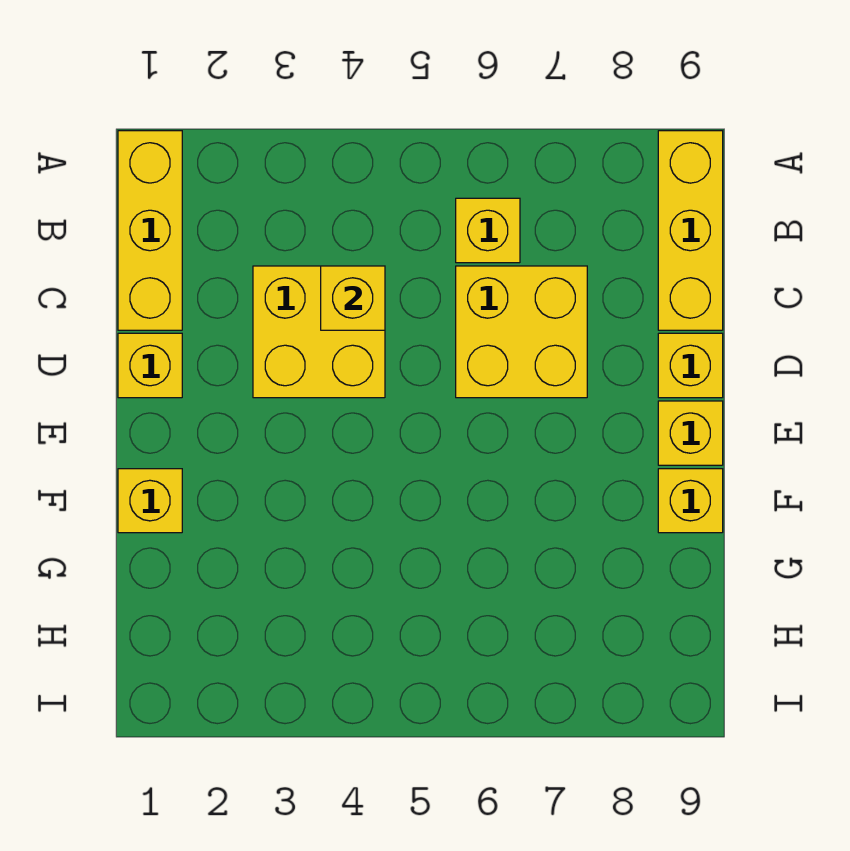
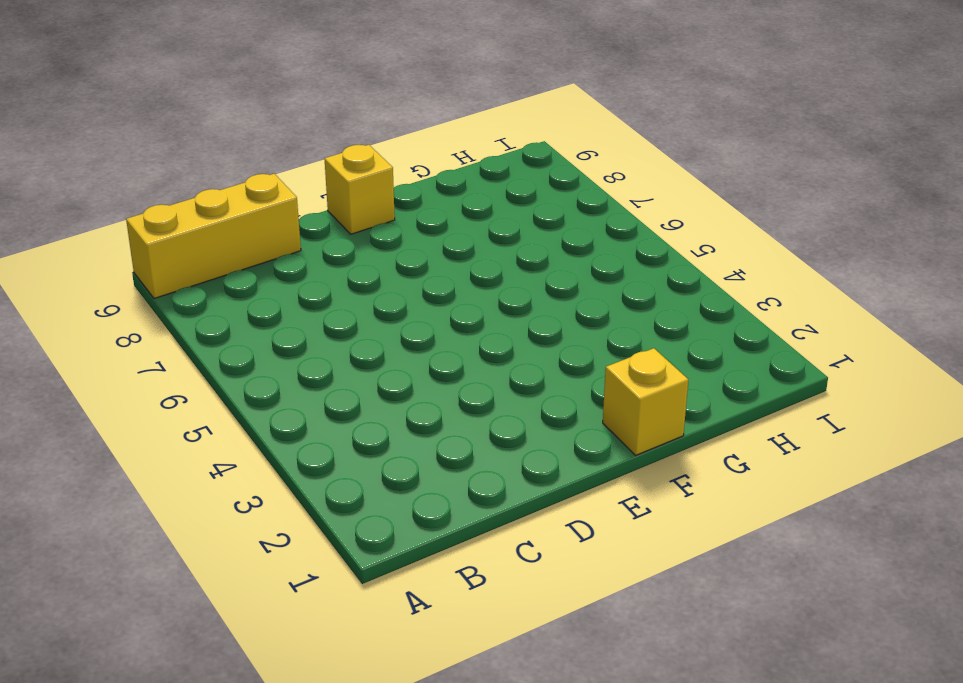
none -> yellow 1x3 brick [118,131,182,330]
none -> yellow 1x1 brick [456,198,520,263]

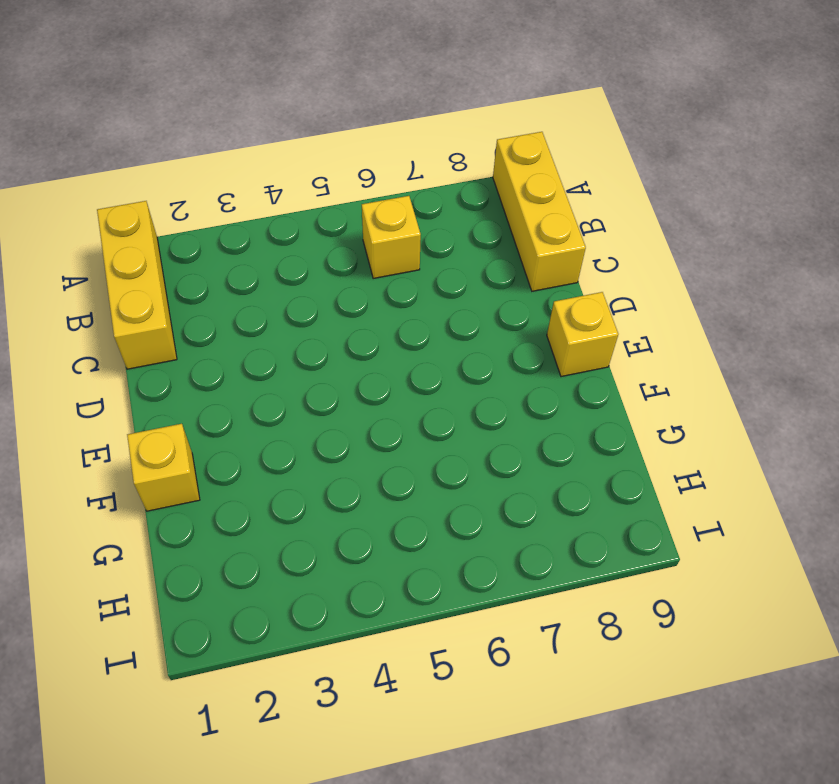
none -> yellow 2x2 brick [253,266,385,398]
none -> yellow 2x2 brick [456,266,587,398]

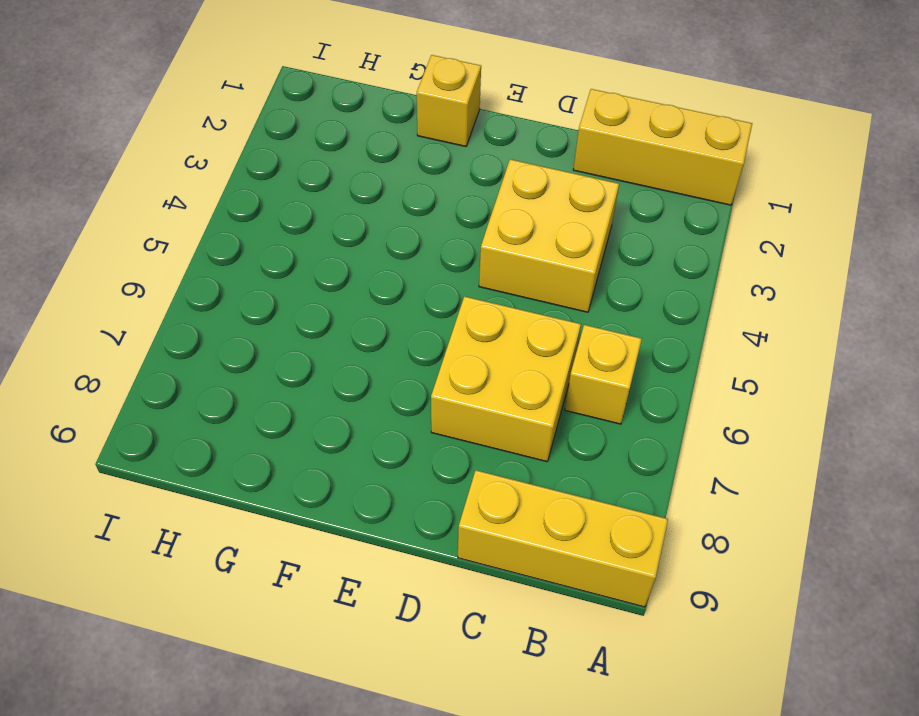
none -> yellow 1x1 brick [118,333,182,398]
none -> yellow 1x1 brick [658,333,723,398]

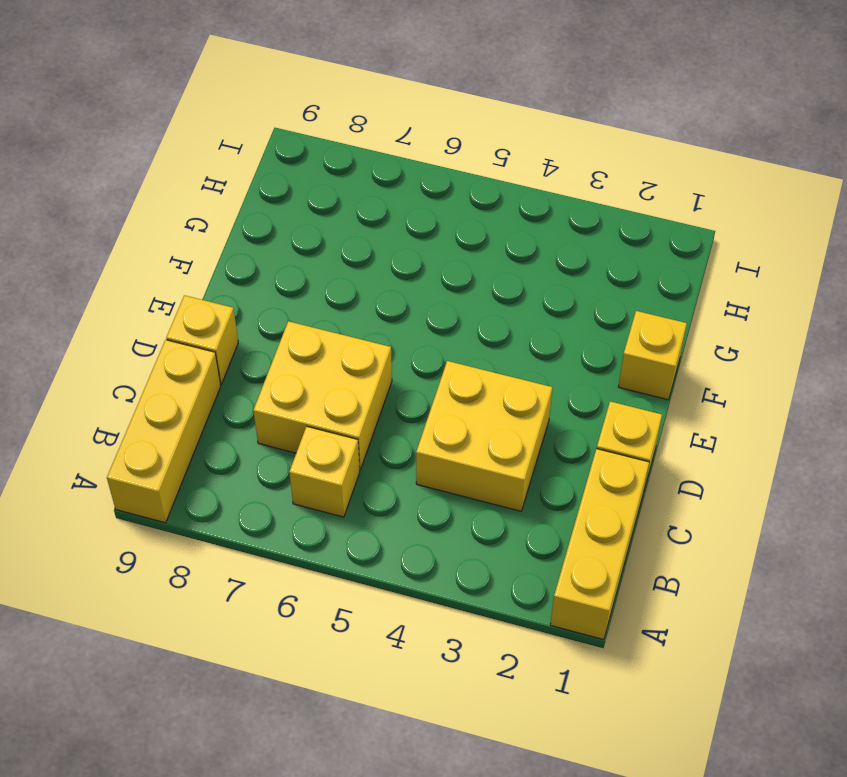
none -> yellow 1x1 brick [658,401,723,465]
none -> yellow 1x1 brick [658,469,723,533]

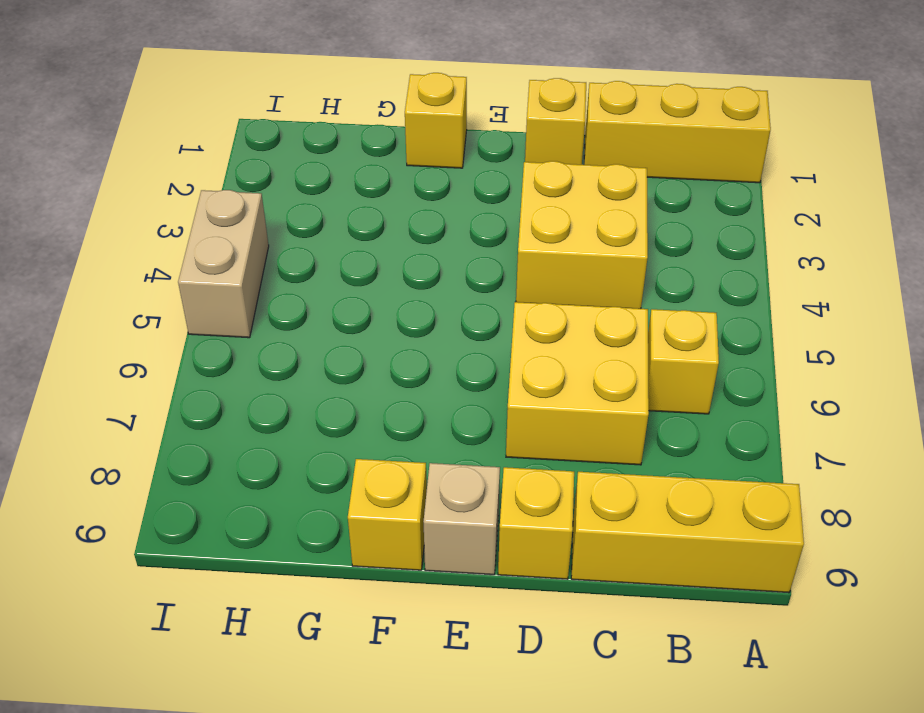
tan 1x1 brick [424,463,500,575] -> yellow 1x1 brick [658,401,723,465]
tan 1x2 brick [178,190,269,338] -> none
none -> yellow 1x1 brick [321,266,385,330]

